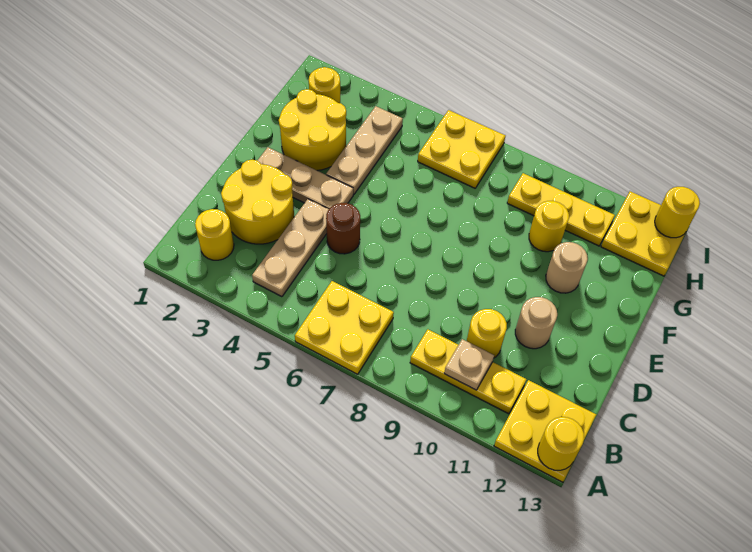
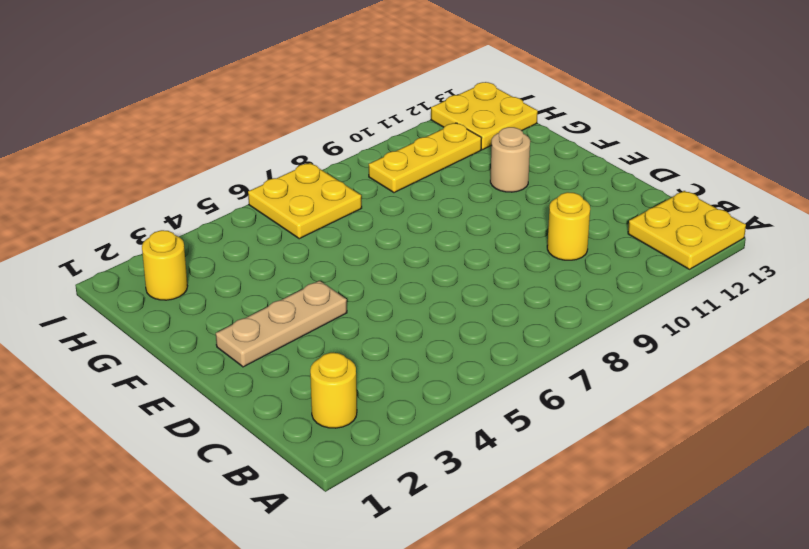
none -> yellow 2x2 plate [295,281,394,374]
none -> tan 1x3 plate [252,199,329,297]
none -> yellow 1x3 plate [410,330,526,414]

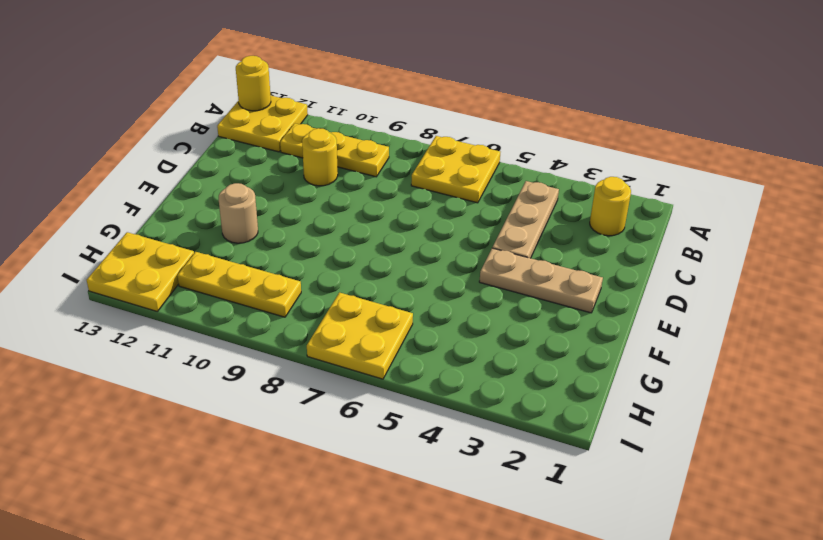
none -> yellow 2x2 round brick [221,160,294,244]
none -> brown 1x1 round brick [326,203,360,254]
none -> tan 1x1 round brick [515,297,557,349]

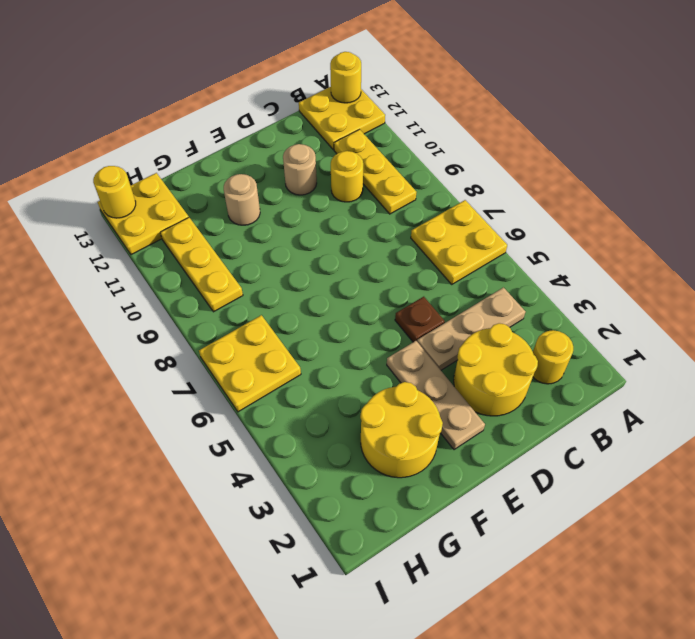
brown 1x1 plate [395,297,445,342] -> brown 1x1 round brick [326,203,360,254]
none -> tan 1x3 plate [326,106,403,194]
none -> yellow 1x1 round brick [529,201,569,252]
none -> yellow 1x1 round brick [309,67,340,103]

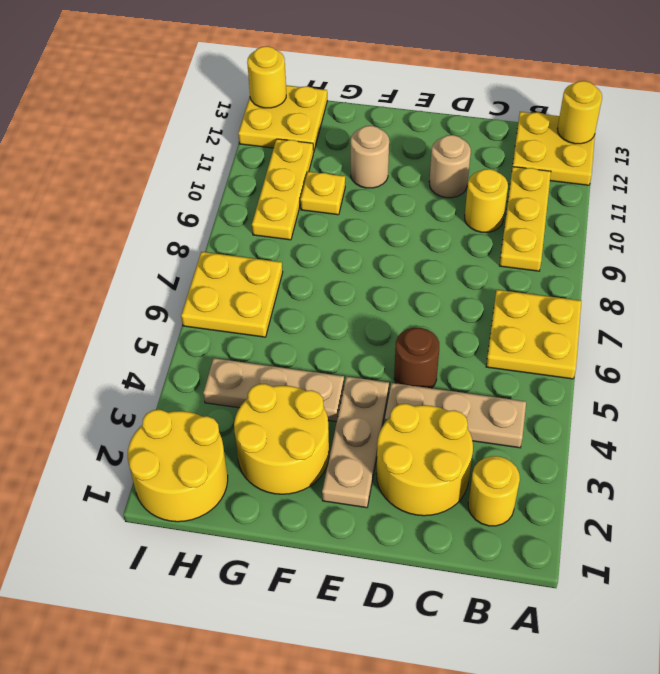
yellow 1x1 plate [300,172,345,215] -> yellow 1x1 round brick [529,201,569,252]
yellow 2x2 round brick [128,410,228,522] -> yellow 1x1 round brick [309,67,340,103]
none -> tan 1x1 plate [444,339,494,390]

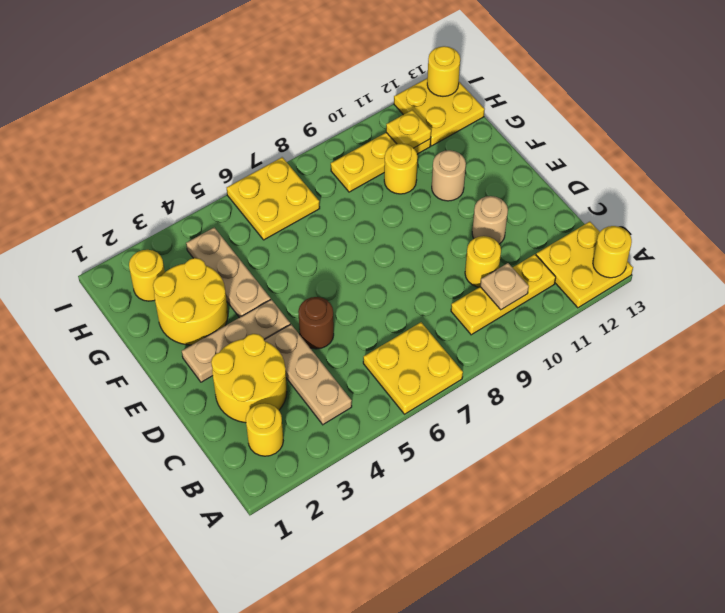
yellow 1x1 plate [386,110,431,148] -> none

